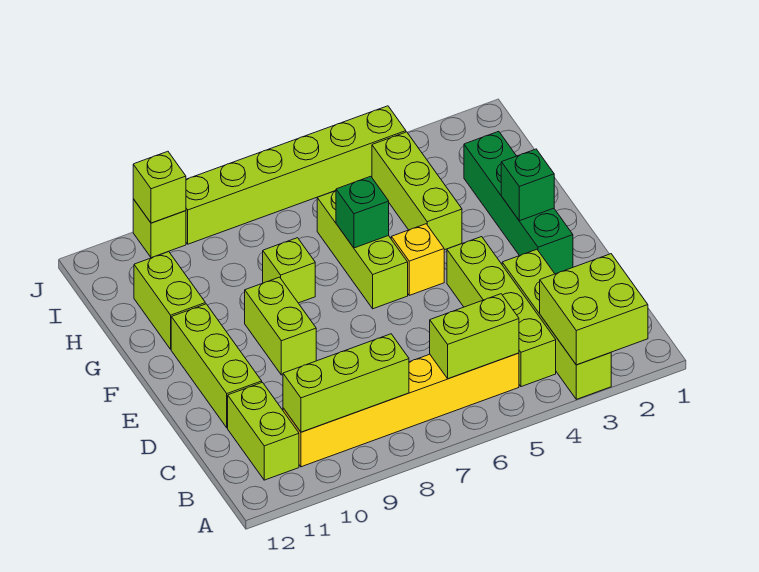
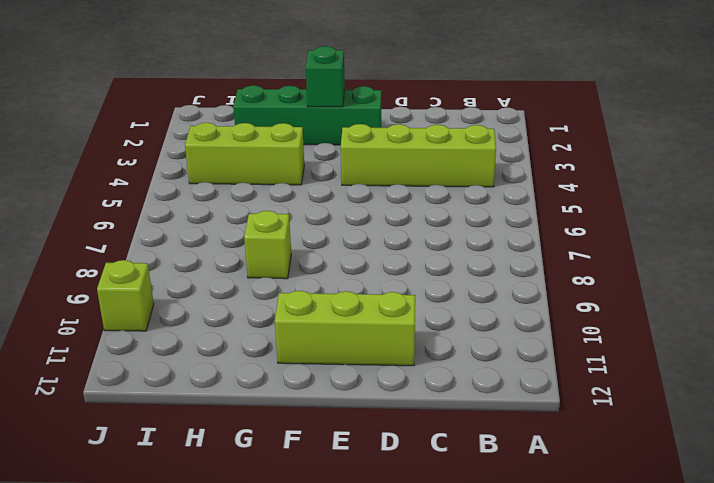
none -> lime 1x4 brick [502,249,611,399]
none -> yellow 1x6 brick [283,353,519,467]
none -> lime 1x2 brick [228,382,299,480]

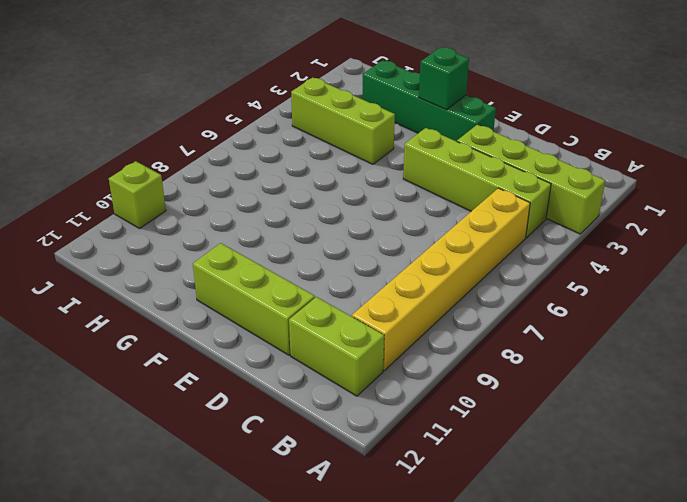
none -> lime 1x2 brick [245,277,316,375]
none -> yellow 1x1 brick [391,224,444,295]
none -> lime 1x3 brick [317,191,408,309]

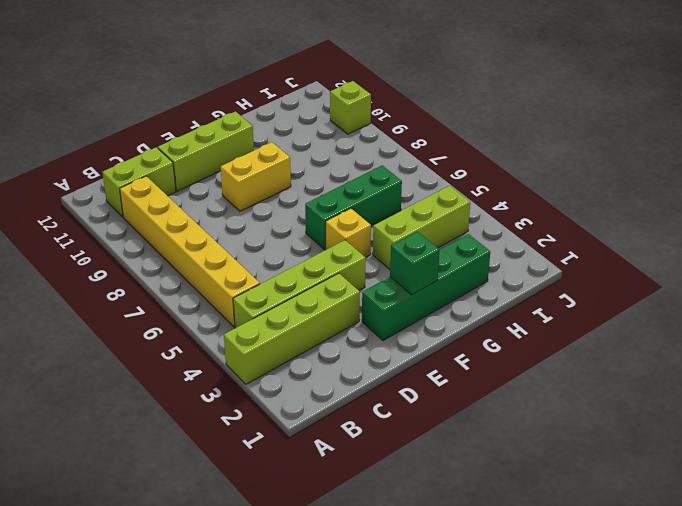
yellow 1x2 brick [221,142,291,211] -> lime 1x2 brick [245,277,316,375]
green 1x3 brick [305,165,402,250] -> lime 1x3 brick [317,191,408,309]
none -> lime 1x1 brick [263,238,315,303]
none -> lime 1x2 brick [134,252,205,349]
none -> lime 1x6 brick [186,106,406,244]

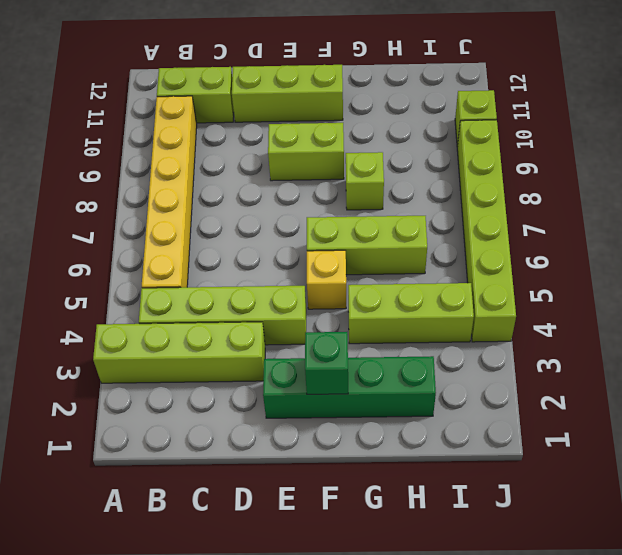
none -> lime 1x2 brick [134,252,205,349]
none -> lime 2x2 brick [540,254,648,365]
none -> lime 1x2 brick [430,294,519,379]

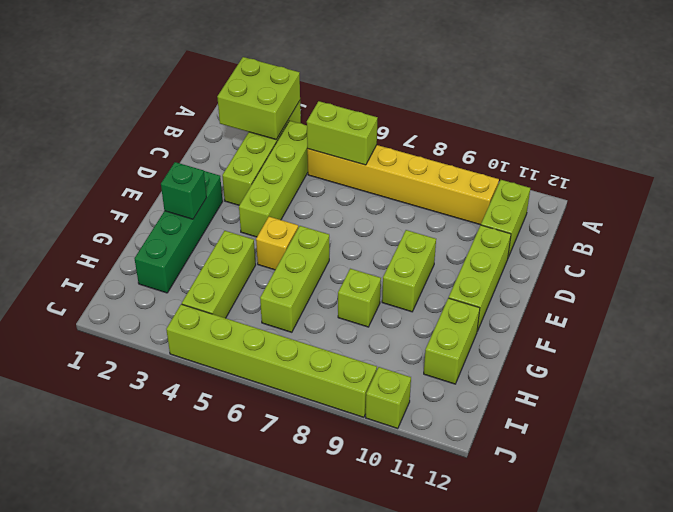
none -> lime 1x3 brick [283,334,409,432]
none -> green 1x1 brick [336,176,389,248]
none -> lime 1x1 brick [133,151,186,223]

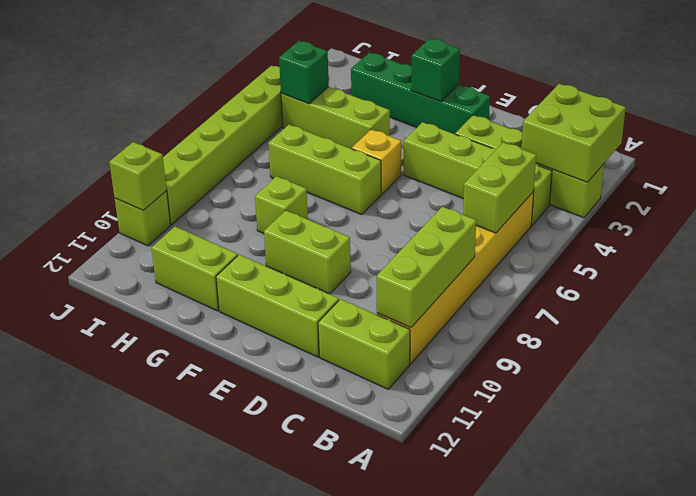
green 1x1 brick [279,41,329,104] -> green 1x1 brick moved to [336,176,389,248]

